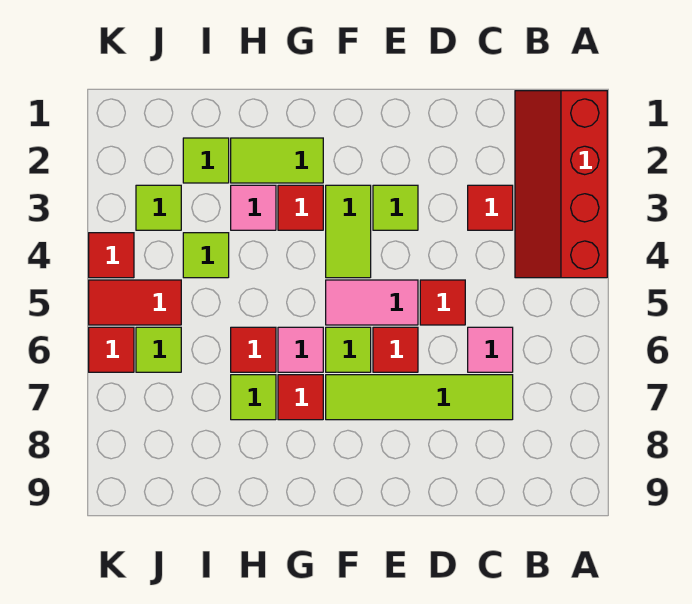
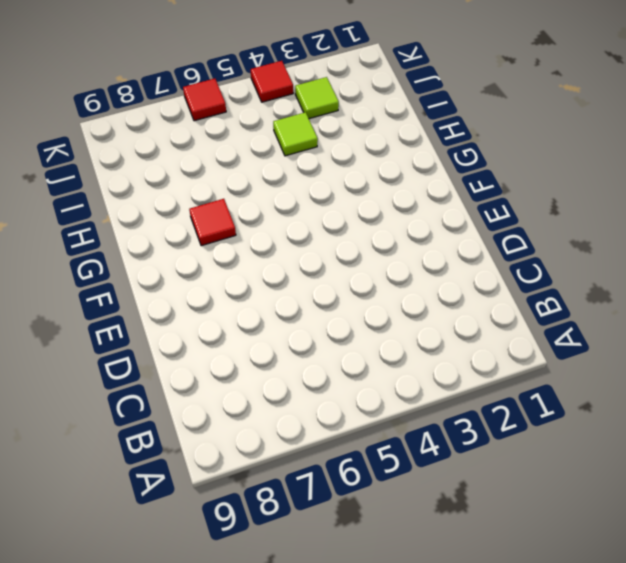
none -> red 2x4 slope [515,91,607,278]
none -> red 1x1 tile [468,185,513,230]
none -> pink 1x1 tile [468,327,513,372]

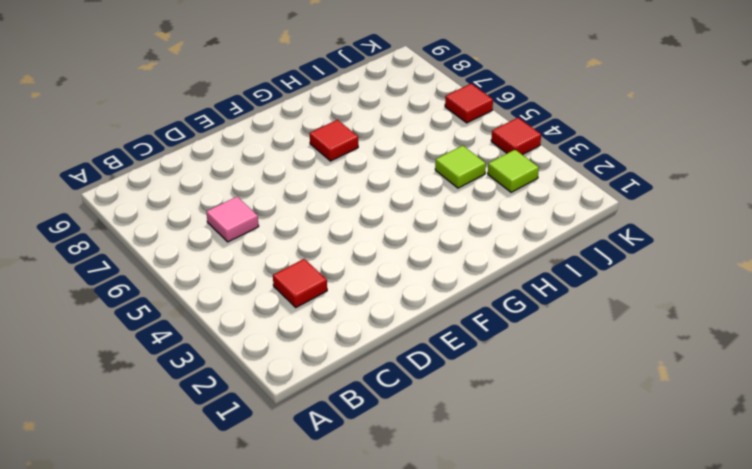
none -> red 2x4 slope [515,91,607,278]
none -> lime 1x4 tile [326,375,513,420]
none -> red 1x1 tile [420,280,465,325]

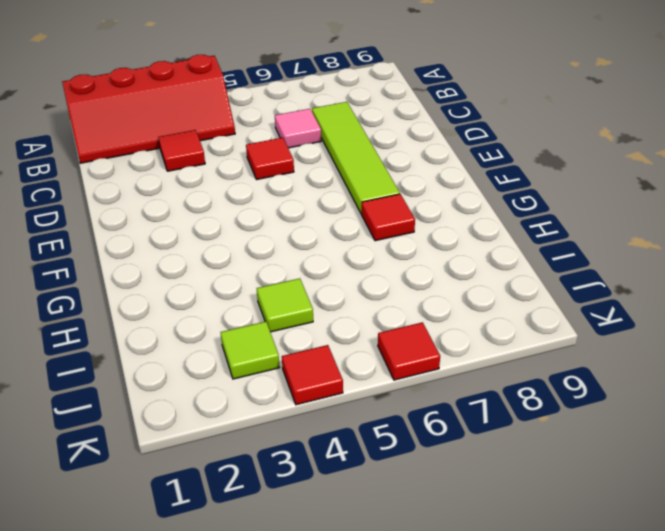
none -> lime 1x1 tile [373,185,418,230]
none -> pink 1x2 tile [326,280,418,325]
none -> red 1x1 tile [373,327,418,372]

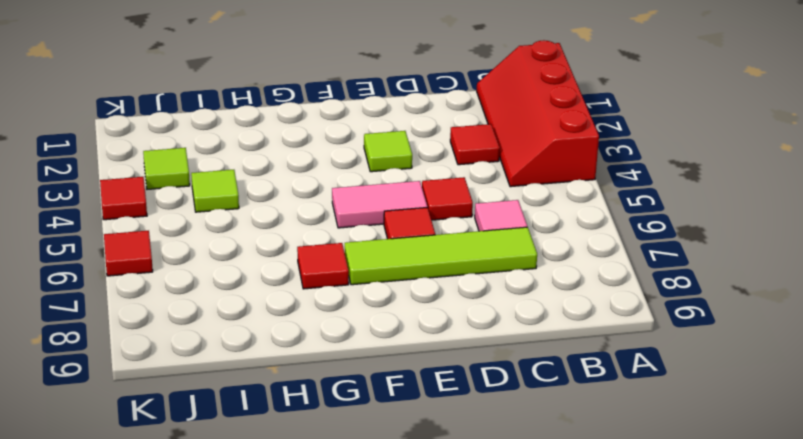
none -> lime 1x2 tile [326,185,371,278]
none -> lime 1x1 tile [326,327,371,372]
none -> lime 1x2 tile [231,138,323,183]

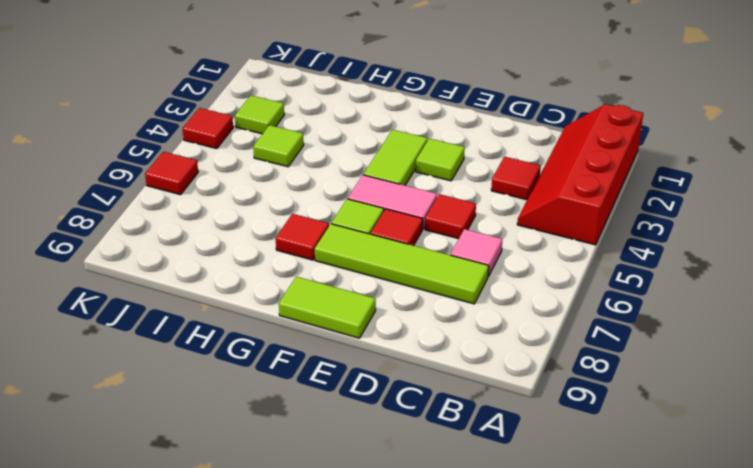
lime 1x2 tile [279,277,376,338] -> lime 1x2 tile moved to [231,138,323,183]
none -> red 1x1 tile [278,185,323,230]
none -> pink 1x1 tile [278,327,323,372]
none -> pink 1x1 tile [231,185,276,230]

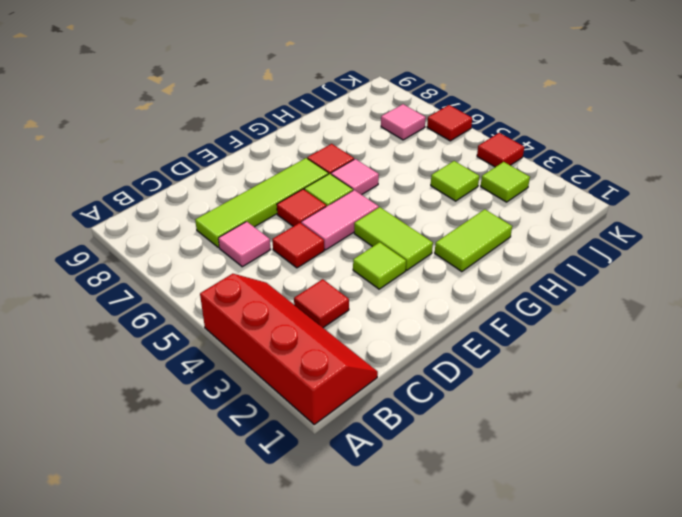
pink 1x1 tile [381,104,426,140] -> pink 1x1 tile moved to [231,185,276,230]
none -> red 1x1 tile [278,185,323,230]
none -> red 1x1 tile [231,327,276,372]
none -> lime 1x1 tile [231,375,276,420]

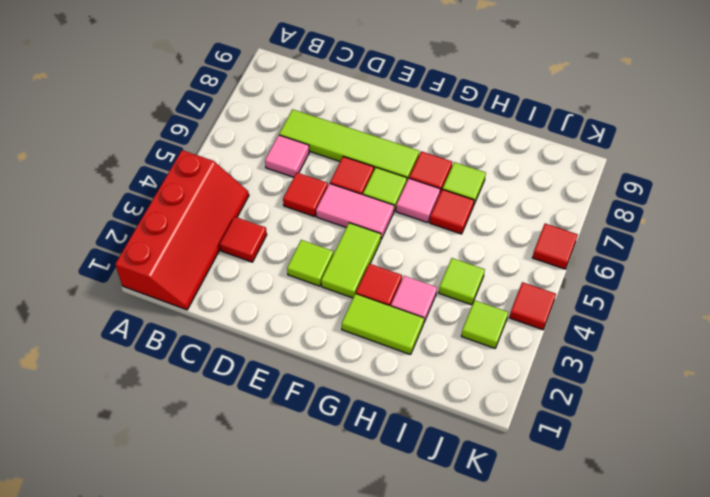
none -> lime 1x1 tile [183,138,229,183]
none -> red 1x2 tile [89,280,181,325]
none -> lime 1x1 tile [136,327,181,372]

